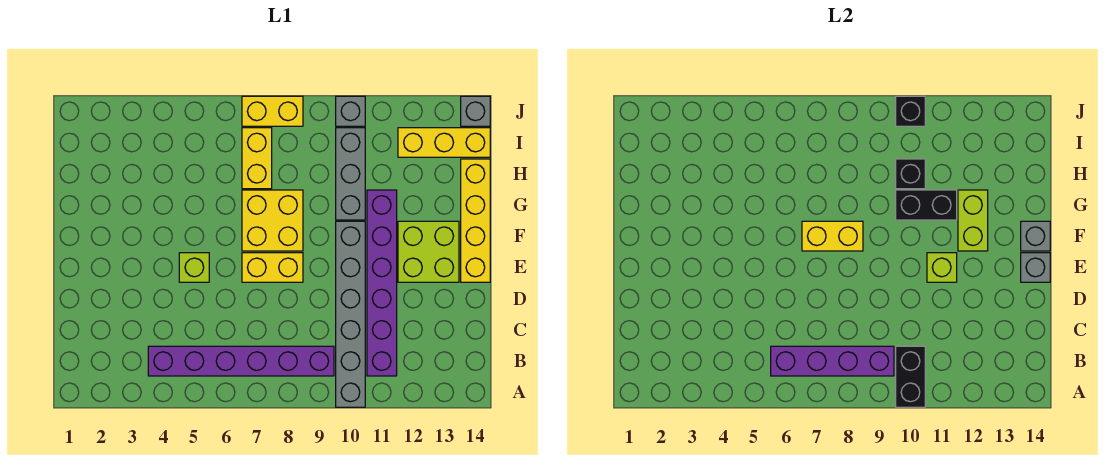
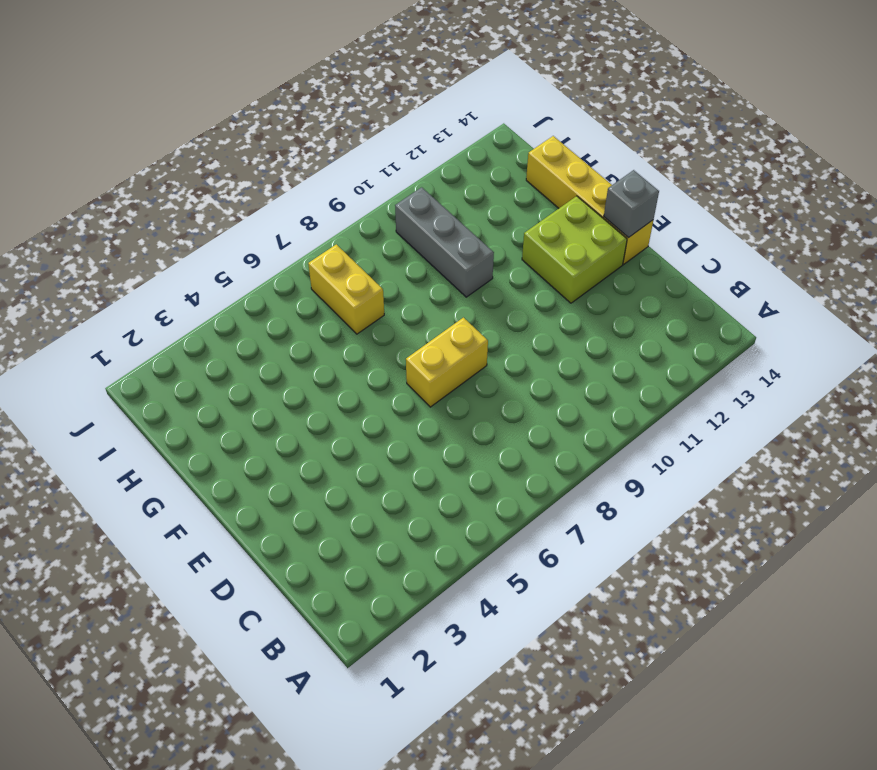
none -> grey 1x6 brick [336,221,365,407]
none -> purple 1x6 brick [148,346,334,376]
none -> purple 1x6 brick [367,190,397,376]

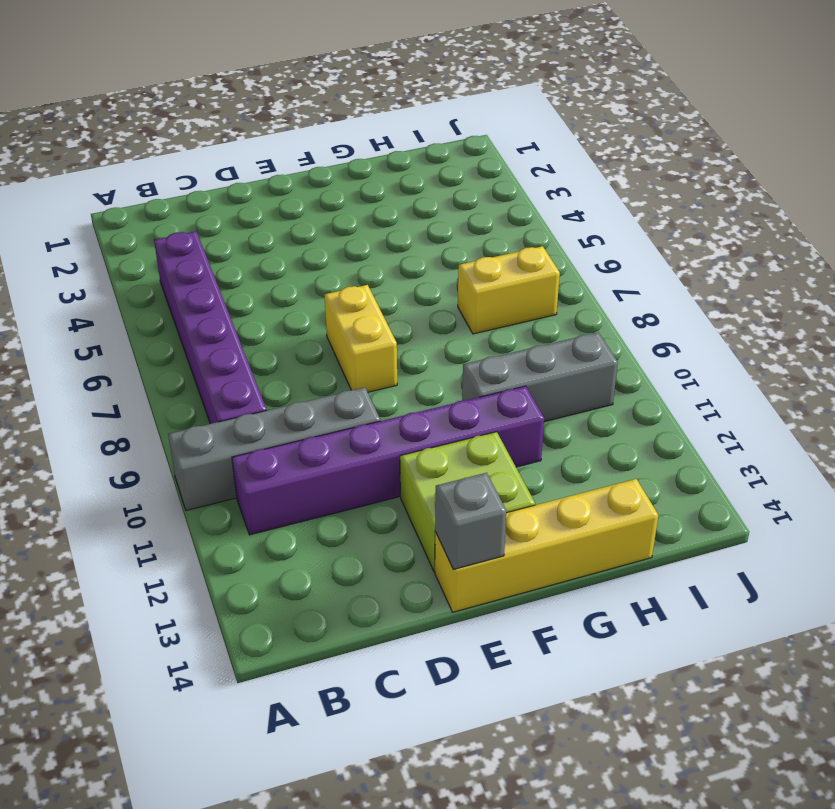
grey 1x4 brick [168,387,380,511] -> grey 1x6 brick [336,221,365,407]
none -> lime 1x1 brick [179,253,209,282]
none -> yellow 2x2 brick [242,190,303,251]
none -> yellow 1x3 brick [398,128,490,157]

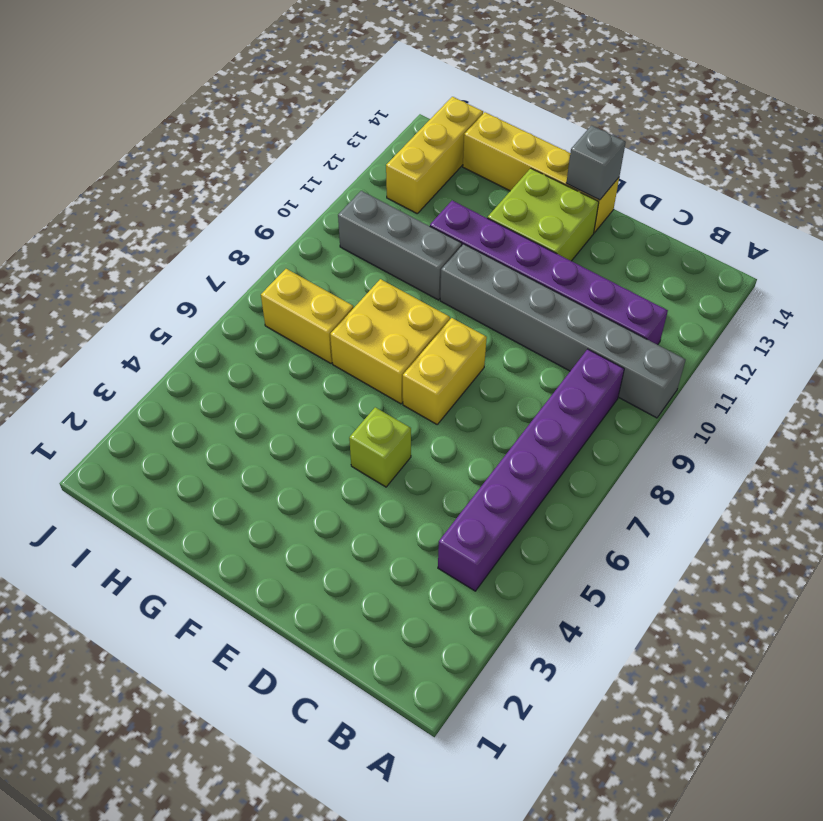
none -> yellow 1x2 brick [242,96,303,126]
none -> grey 1x1 brick [336,96,365,126]
none -> grey 1x1 brick [461,96,490,126]

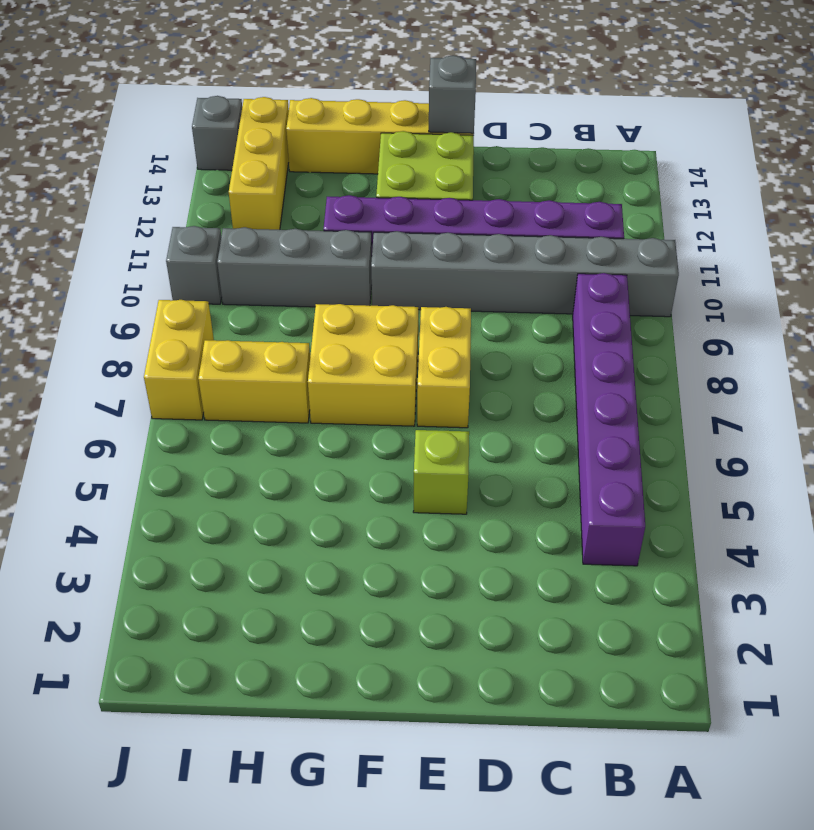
none -> black 1x2 brick [896,346,925,407]
none -> purple 1x4 brick [771,346,894,376]
none -> lime 1x1 brick [927,253,957,282]

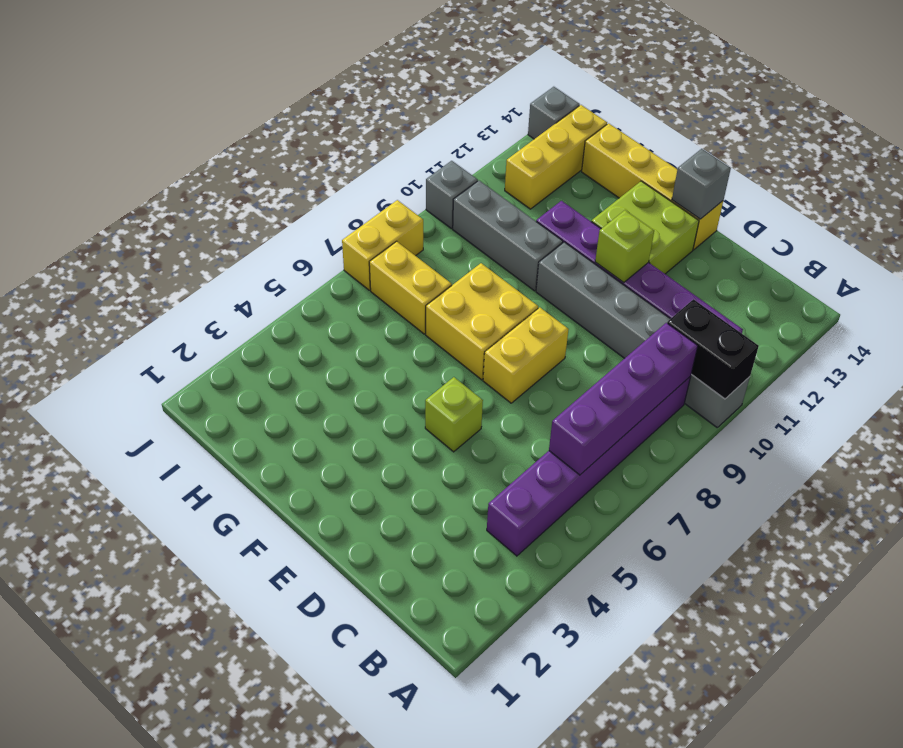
none -> yellow 1x2 brick [802,221,863,251]
none -> lime 1x2 brick [958,190,988,251]
none -> grey 1x1 brick [1021,221,1050,251]

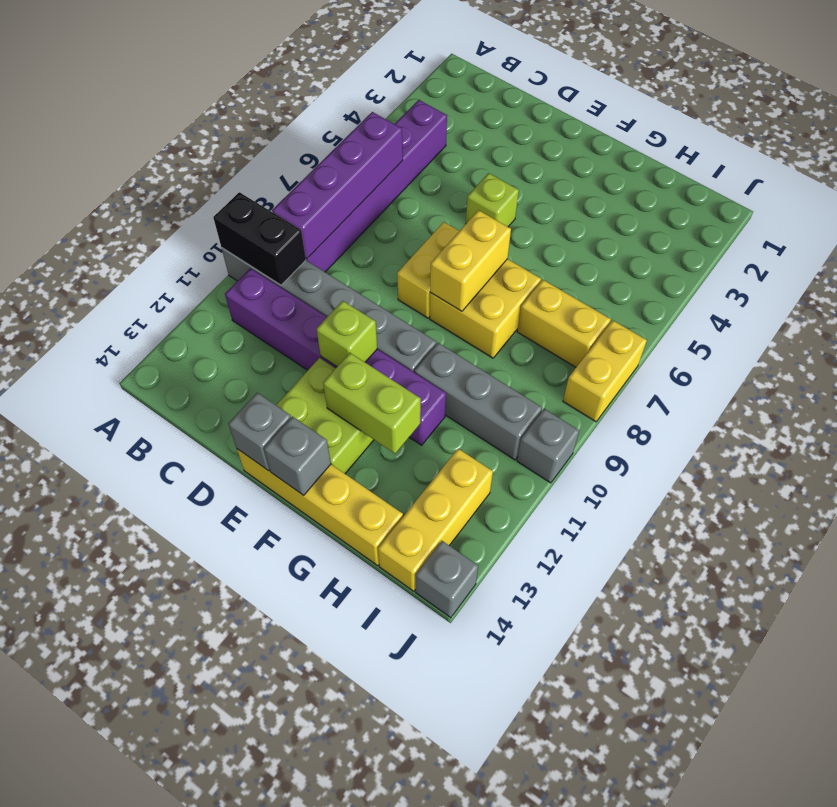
none -> black 1x2 brick [896,190,957,220]
none -> black 1x1 brick [896,159,925,189]
none -> black 1x1 brick [896,96,925,126]

